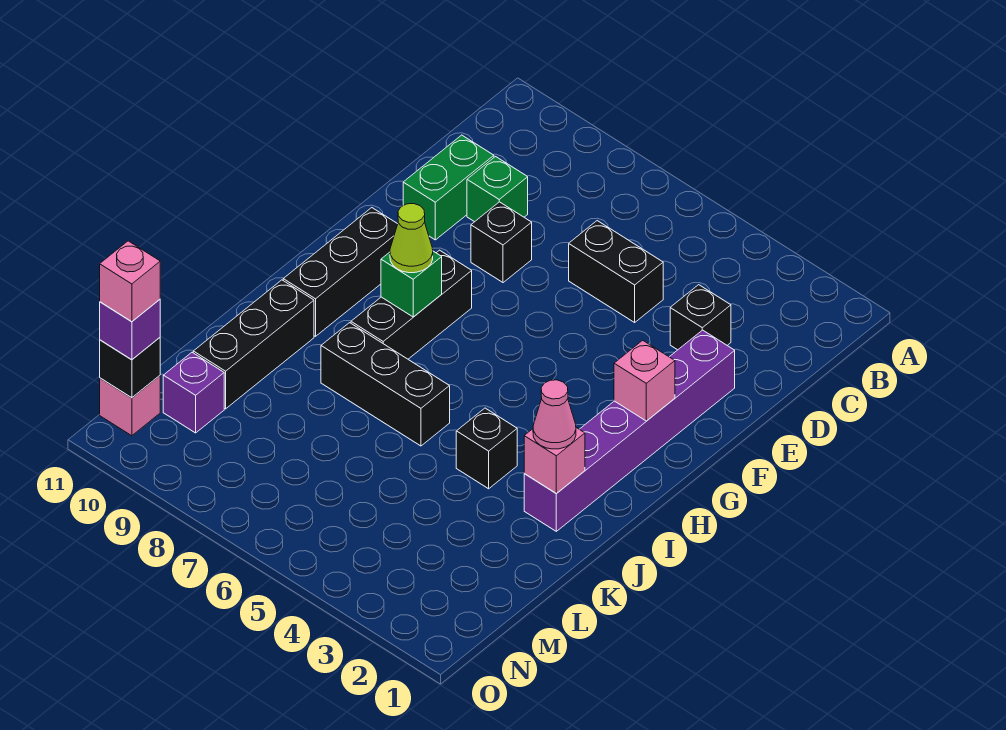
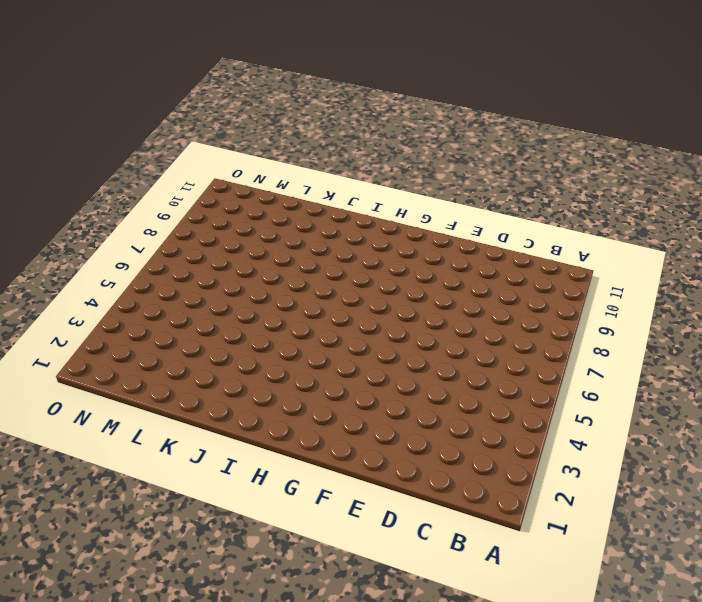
none -> black 1x1 brick [670,285,731,350]
none -> black 1x2 brick [569,221,663,322]
none -> green 1x1 brick [467,157,528,222]

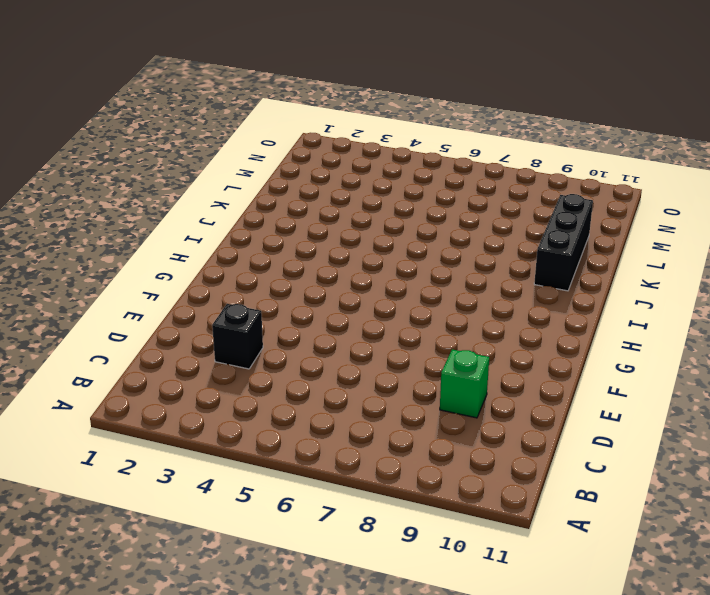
none -> black 1x2 brick [569,221,663,322]
none -> green 1x2 brick [403,135,494,240]
none -> purple 1x6 brick [524,330,735,531]

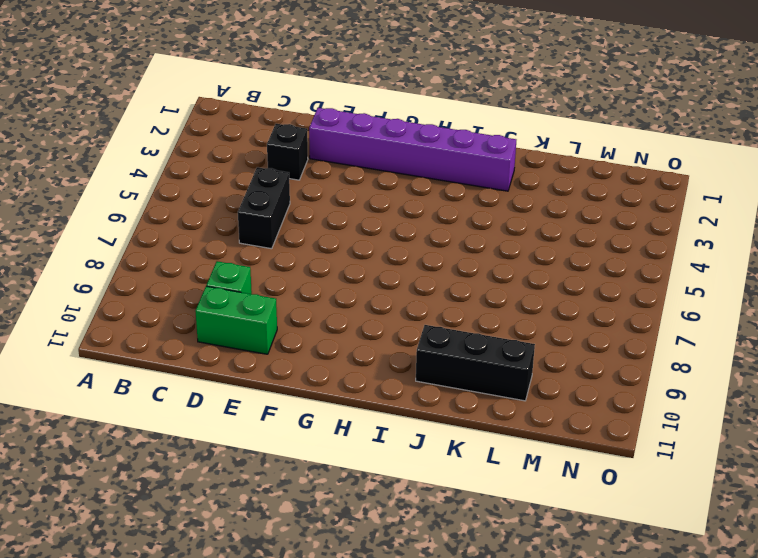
none -> black 1x1 brick [471,202,532,283]
none -> black 1x3 brick [351,250,472,359]
none -> black 1x3 brick [283,208,398,336]

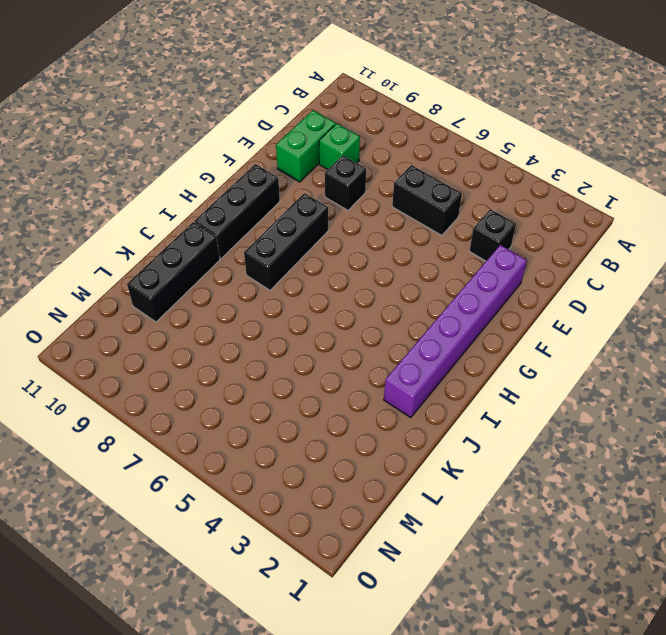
none -> black 1x1 brick [456,408,517,489]
none -> black 1x3 brick [321,323,450,446]
none -> purple 1x1 brick [163,353,224,433]

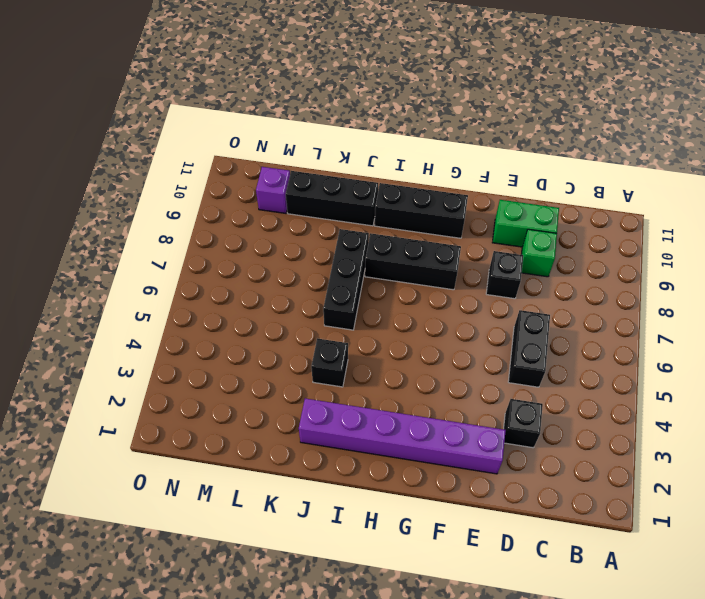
none -> pink 1x1 brick [100,376,160,436]
none -> pink 1x1 brick [614,340,675,421]
none -> green 1x1 brick [381,251,442,317]

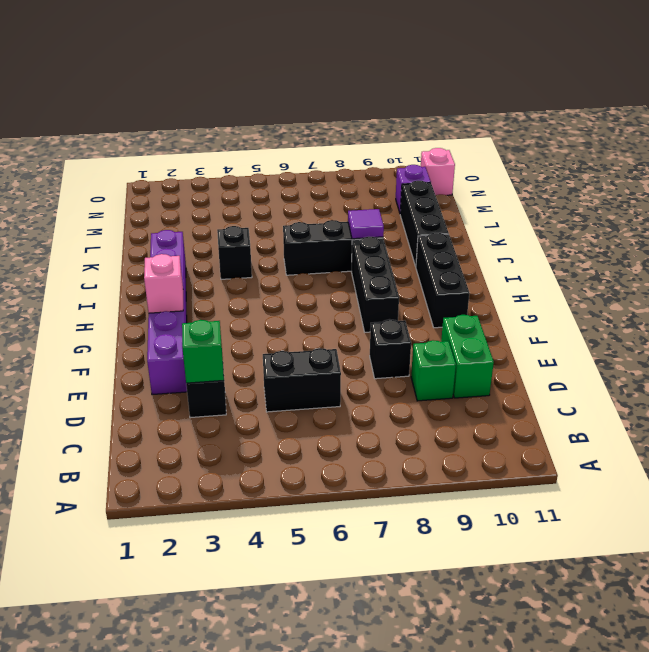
green 1x1 brick [182,320,224,383] -> green 1x1 brick moved to [381,251,442,317]
purple 1x1 tile [348,209,384,239] -> none
none -> pink 1x1 brick [524,428,585,494]
none -> black 1x1 brick [100,338,160,398]
none -> lime 1x1 cone [390,204,433,273]

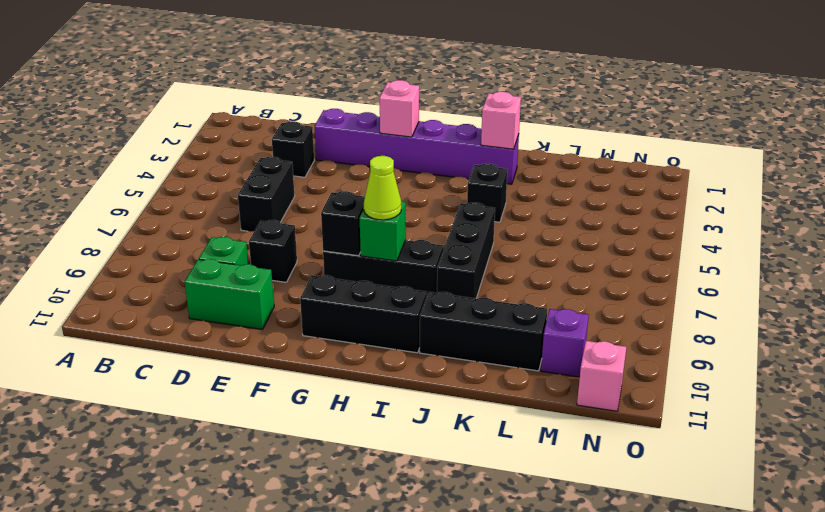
black 1x1 brick [321,191,365,256] -> black 1x1 brick moved to [100,338,160,398]
none -> pink 1x1 cone [533,380,576,449]
none -> purple 1x1 brick [100,299,160,360]
none -> pink 1x1 brick [100,241,160,322]

